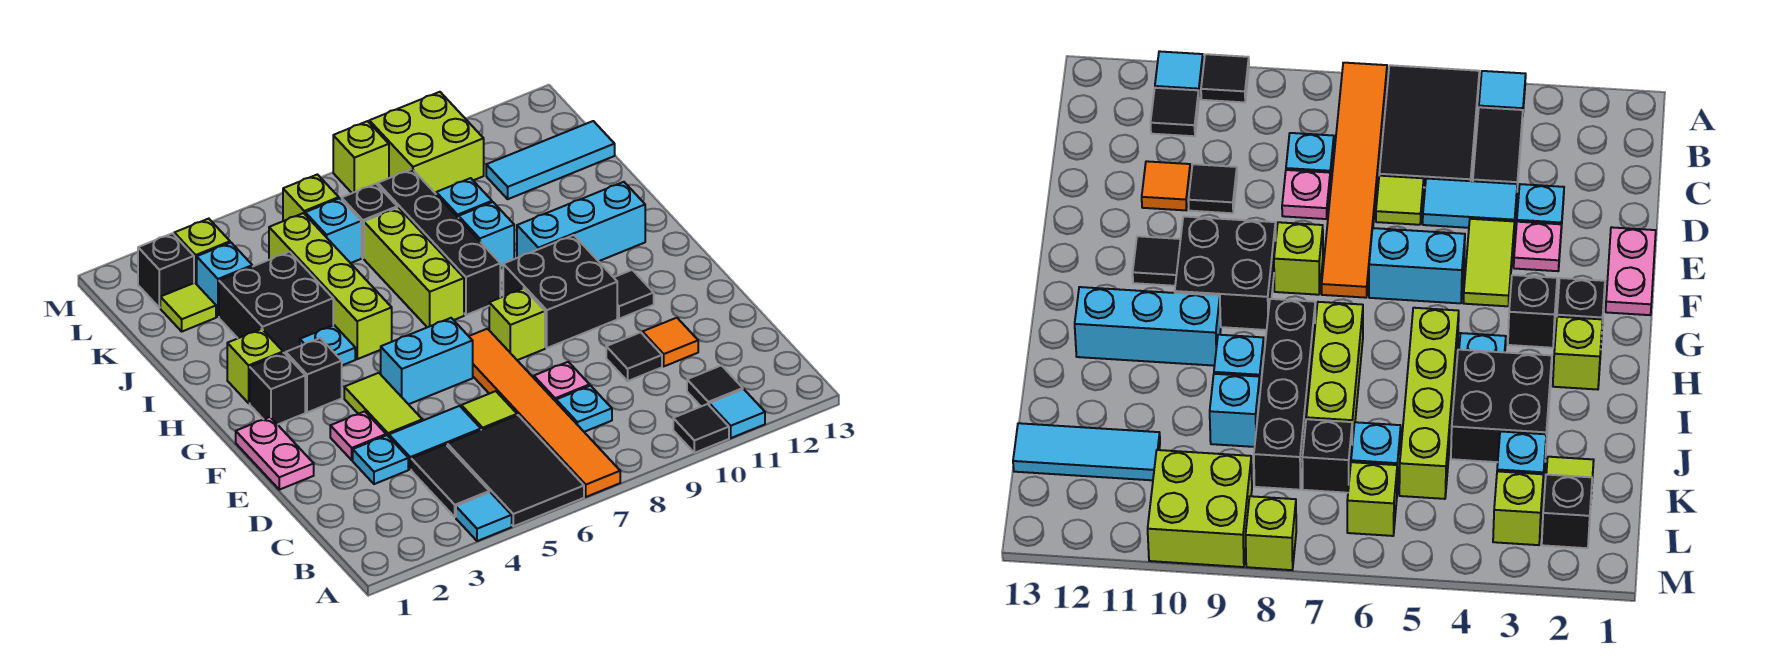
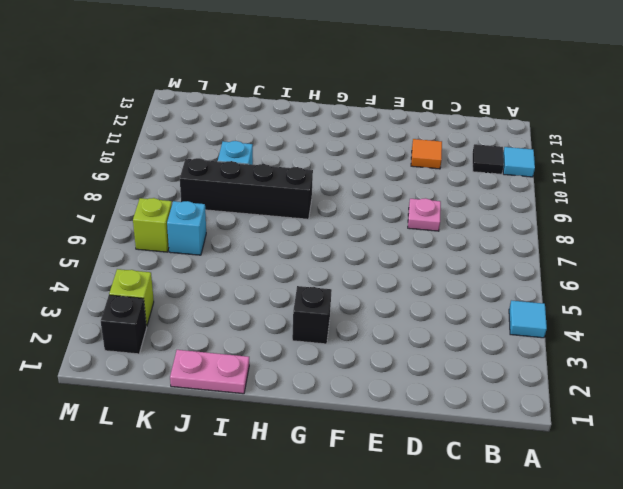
pink 1x2 plate [170,350,249,394] -> pink 1x2 plate moved to [236,417,314,490]
none -> black 2x3 tile [447,415,584,526]
none -> orange 1x6 tile [469,329,620,497]
none -> black 1x1 tile [673,404,729,453]
none -> black 1x2 tile [411,444,489,517]

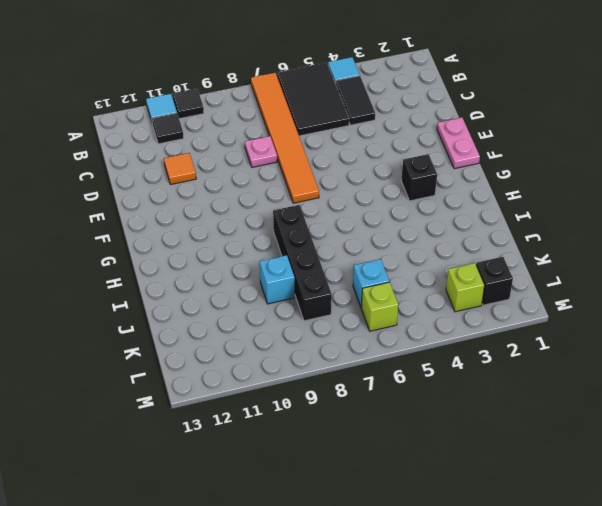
none -> cyan 1x1 plate [556,386,612,432]
none -> cyan 1x1 plate [353,435,408,484]
none -> cyan 1x2 tile [389,406,481,469]
none -> lime 1x1 tile [461,391,517,430]

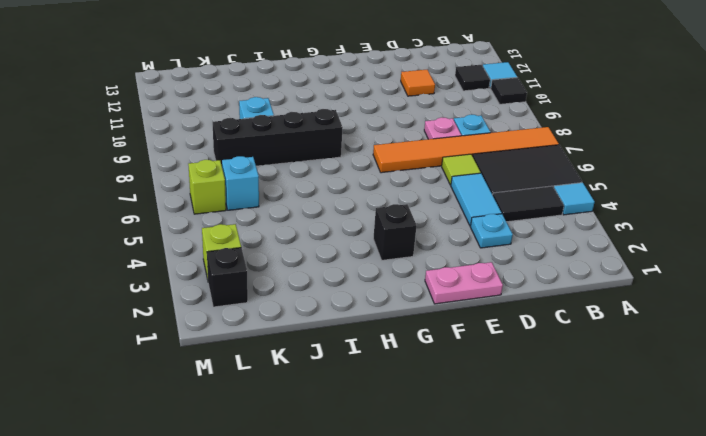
none -> black 1x1 tile [606,332,662,381]
none -> pink 1x1 plate [330,411,386,460]
none -> lime 1x2 tile [344,373,422,437]
none -> cyan 1x2 brick [381,318,473,404]

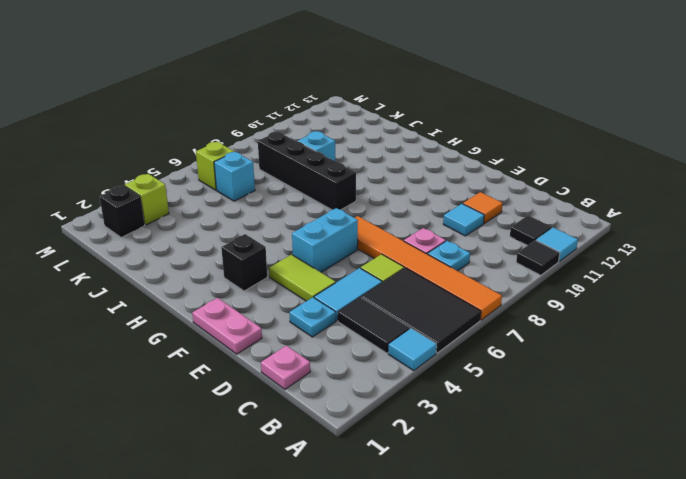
pink 1x1 plate [261,346,310,389] -> pink 1x1 plate moved to [330,411,386,460]
cyan 1x1 tile [443,204,484,236] -> black 1x1 tile [606,332,662,381]
none -> lime 1x1 brick [489,288,545,360]
none -> black 2x2 brick [503,235,617,348]
none -> black 1x1 tile [614,270,654,319]
none -> black 1x1 brick [250,353,305,425]

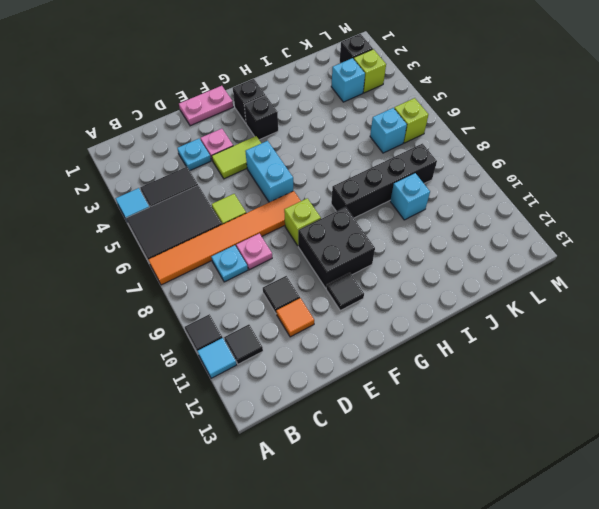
none -> cyan 1x2 tile [389,406,481,469]
none -> lime 1x1 brick [227,329,283,403]
none -> cyan 1x1 plate [300,325,355,365]
none -> lime 1x4 brick [269,213,392,359]

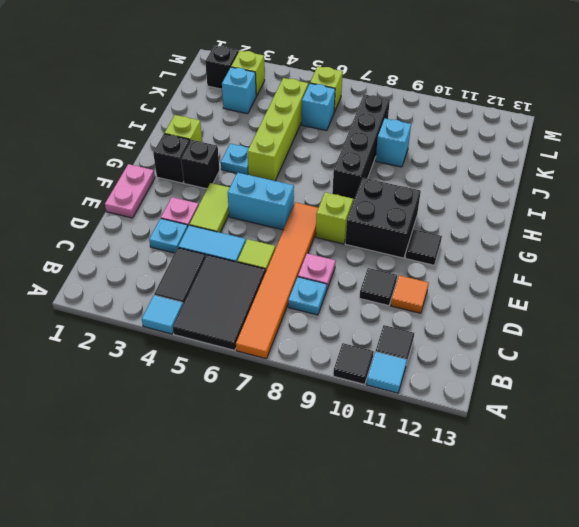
none -> lime 1x3 brick [364,208,464,327]
none -> cyan 1x3 brick [517,182,645,261]
none -> black 2x2 brick [219,252,333,354]
none -> cyan 1x1 brick [459,202,514,268]

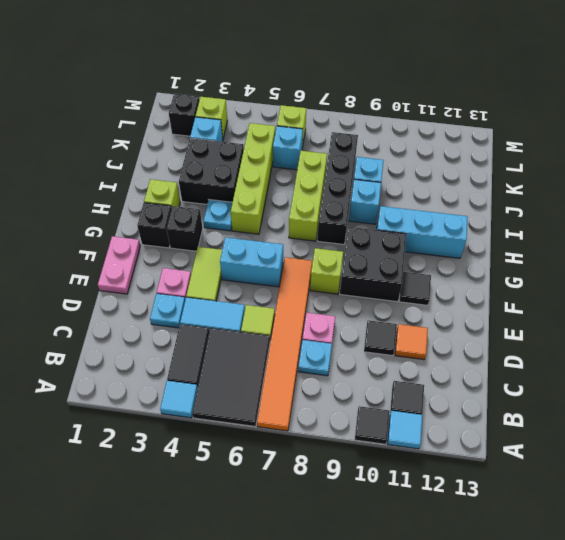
none -> lime 1x1 tile [160,283,216,331]
none -> black 1x1 brick [342,184,397,258]
none -> cyan 1x3 tile [486,121,615,199]
none -> lime 2x2 brick [369,92,484,194]

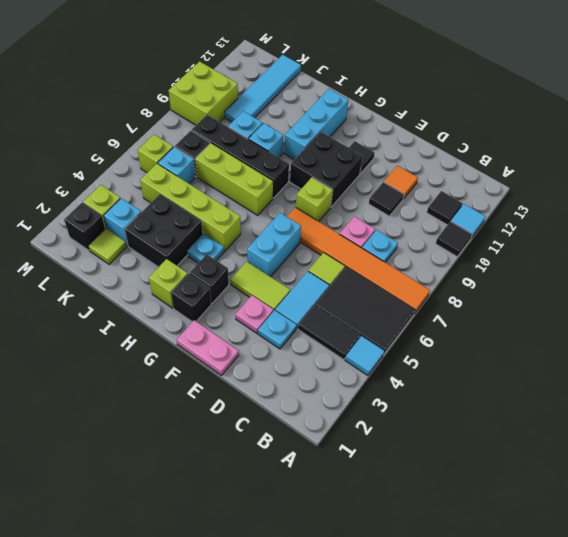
cyan 1x4 tile [225,55,301,122] -> cyan 1x3 tile [486,121,615,199]
none -> lime 1x1 brick [333,121,389,193]

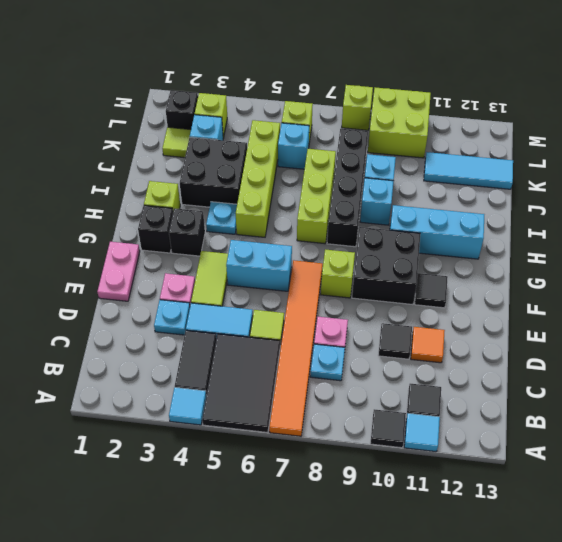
none -> black 1x1 brick [342,184,397,258]

